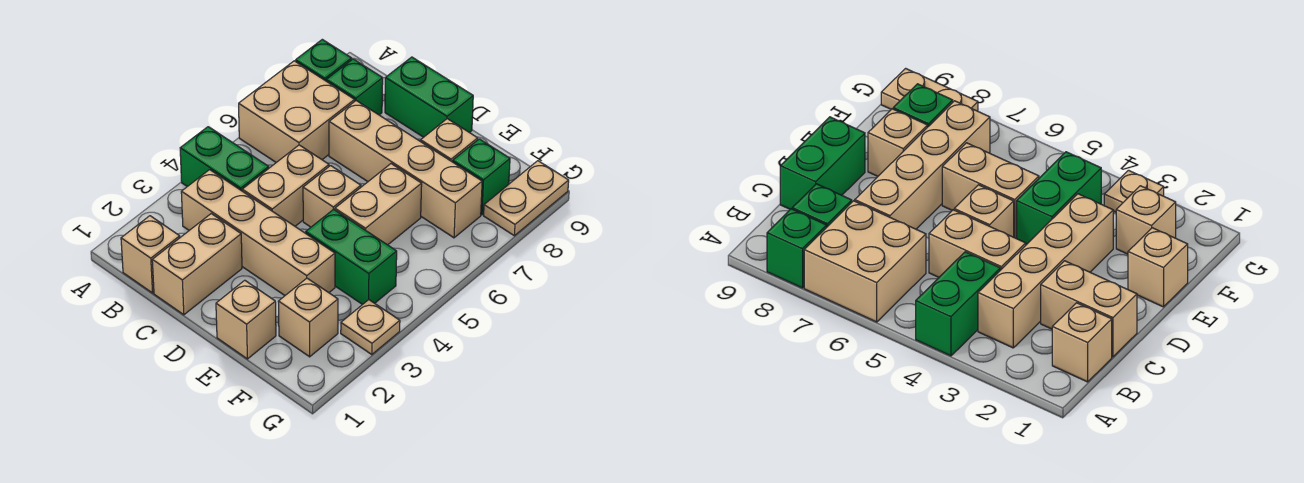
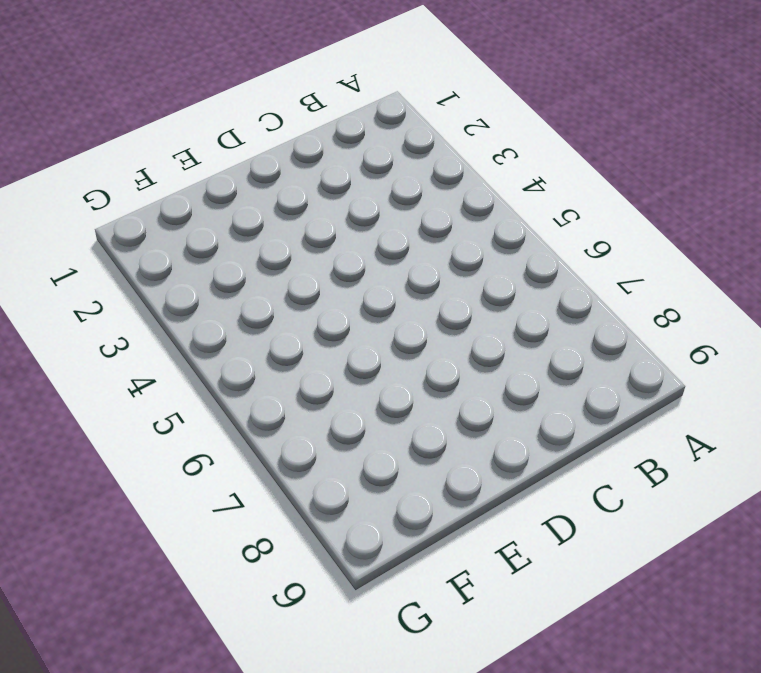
none -> green 1x2 brick [180,127,269,191]
none -> tan 2x2 brick [239,61,355,162]
none -> green 1x1 brick [296,39,352,81]

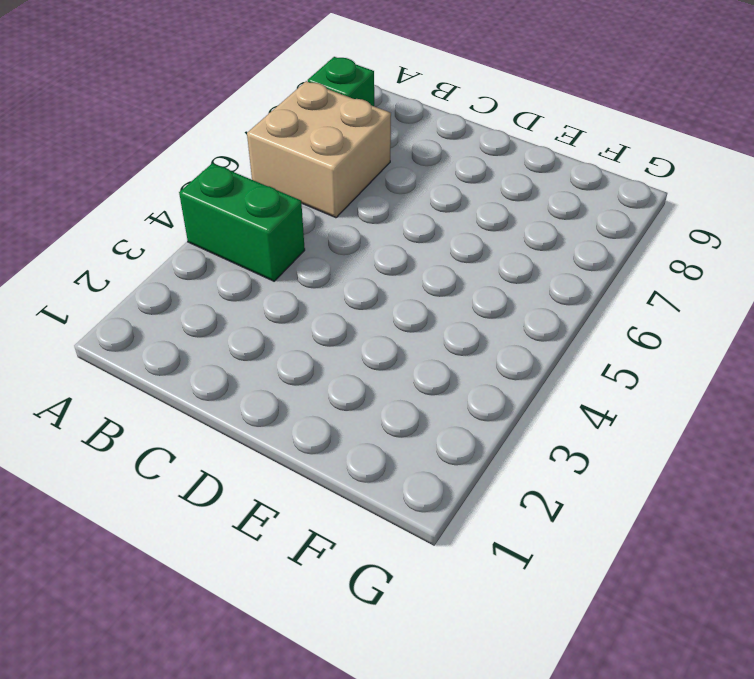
none -> tan 1x1 brick [121,216,180,293]
none -> tan 1x4 brick [181,170,335,295]
none -> green 1x1 brick [326,59,383,115]

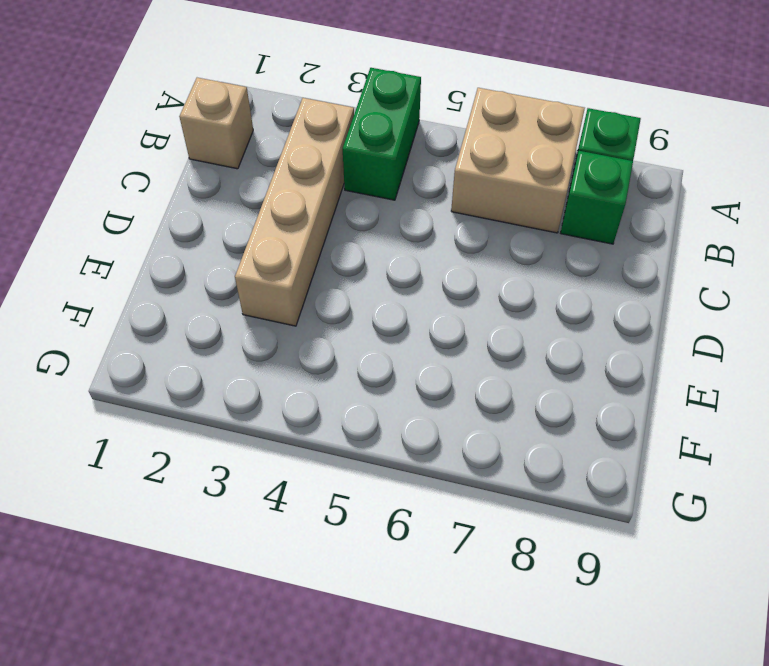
none -> tan 1x2 brick [152,214,242,315]
none -> tan 1x2 brick [242,145,329,226]
none -> tan 1x4 brick [329,101,482,238]

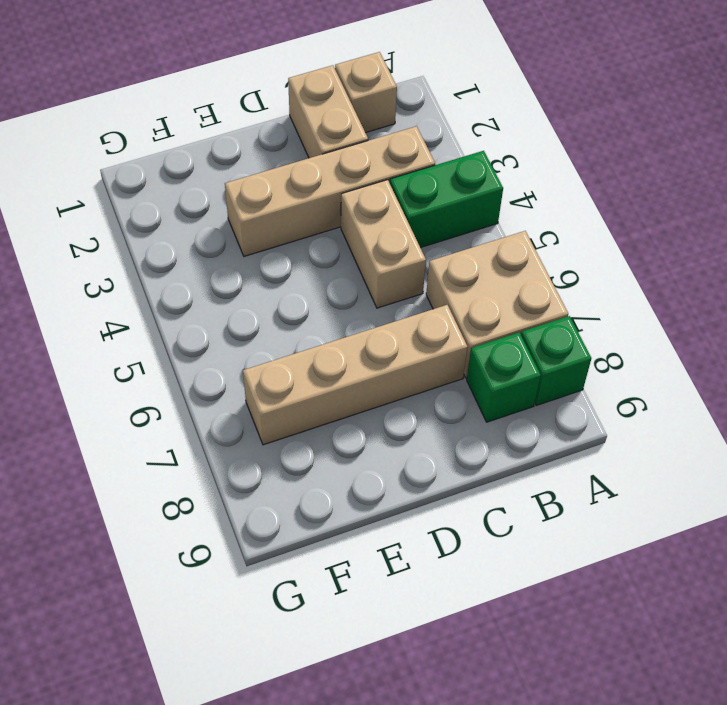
none -> green 1x2 brick [385,57,473,137]
none -> tan 1x1 brick [303,166,361,227]
none -> tan 1x1 brick [216,280,276,359]

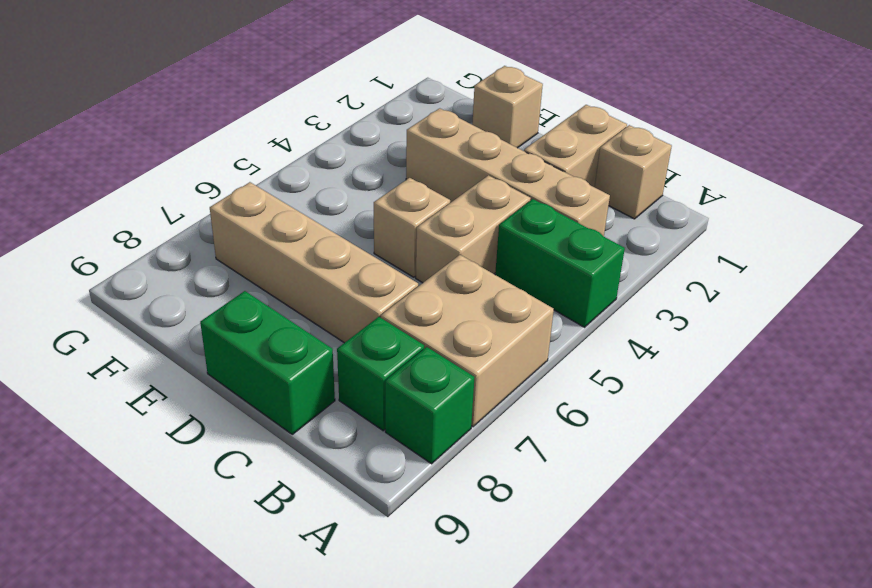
none -> green 1x2 brick [306,209,397,305]
none -> tan 1x2 brick [335,164,422,245]
none -> tan 1x1 brick [421,119,478,162]

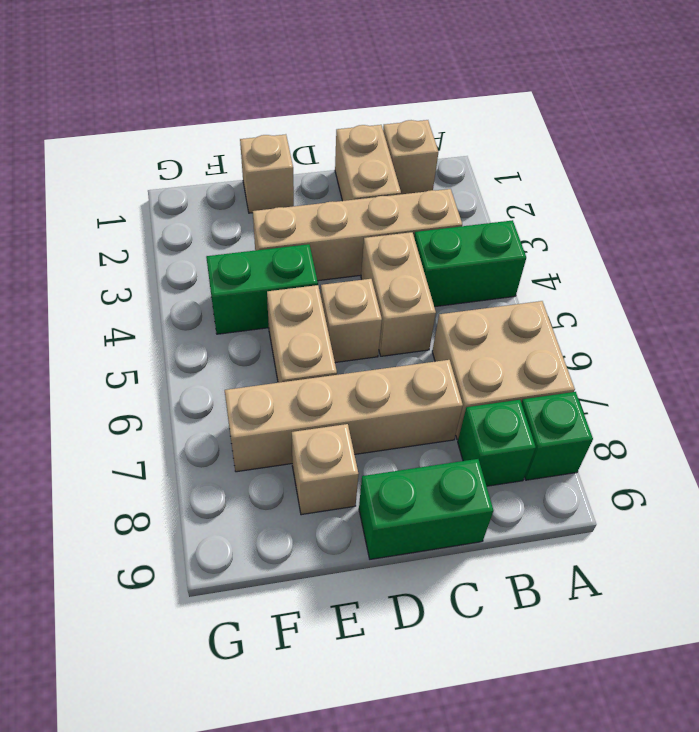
none -> tan 1x1 brick [278,278,338,357]
none -> green 1x1 brick [453,139,510,215]
none -> tan 1x1 plate [341,300,400,355]

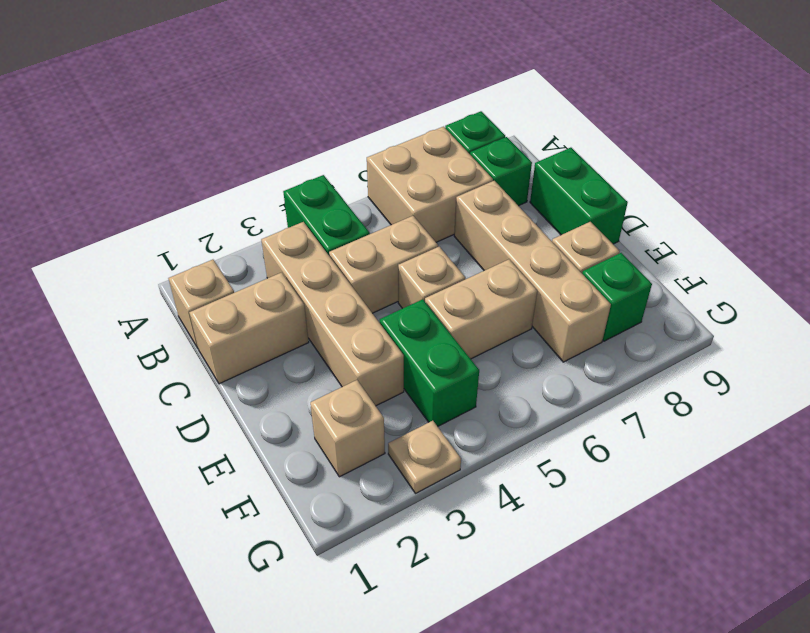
none -> tan 1x1 brick [216,280,276,359]
none -> tan 1x2 plate [484,161,569,236]

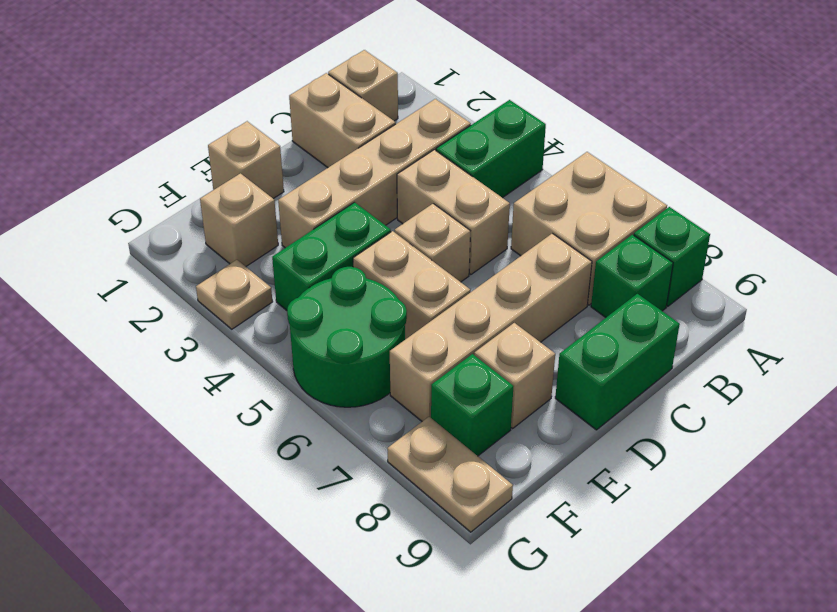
green 2x2 round brick [287,267,407,407] -> none

